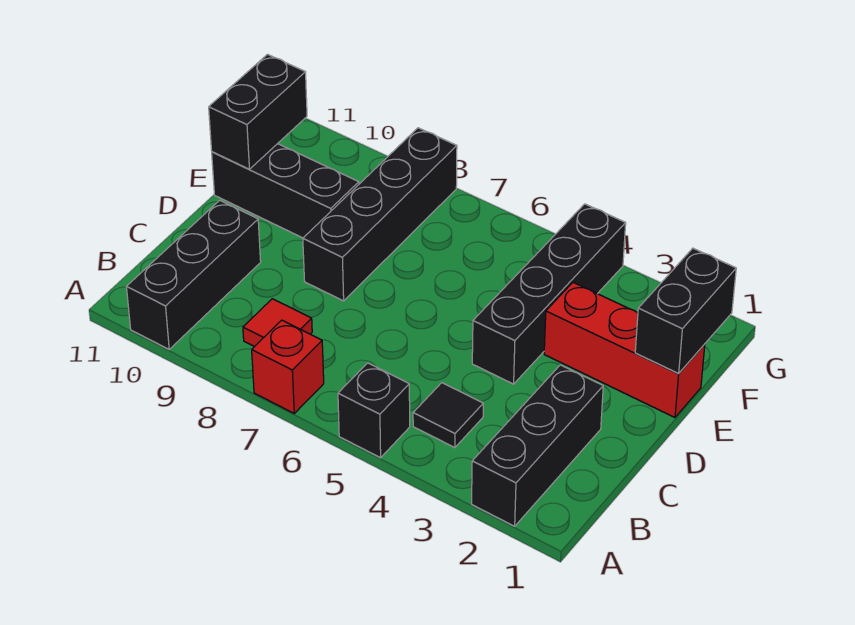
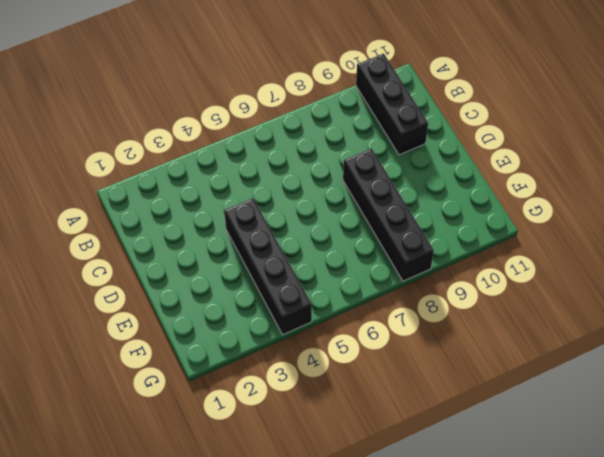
none -> black 1x3 brick [472,365,603,526]
none -> black 1x1 brick [338,363,410,458]
none -> red 1x1 brick [252,320,324,413]

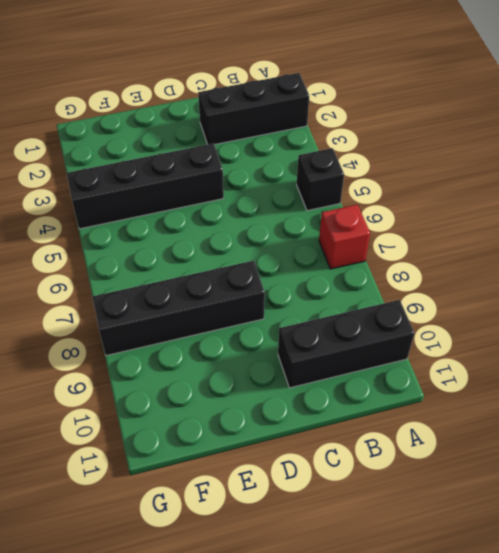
none -> black 1x1 tile [413,383,483,448]
none -> red 1x1 tile [243,299,312,347]
none -> red 1x3 brick [544,283,705,417]

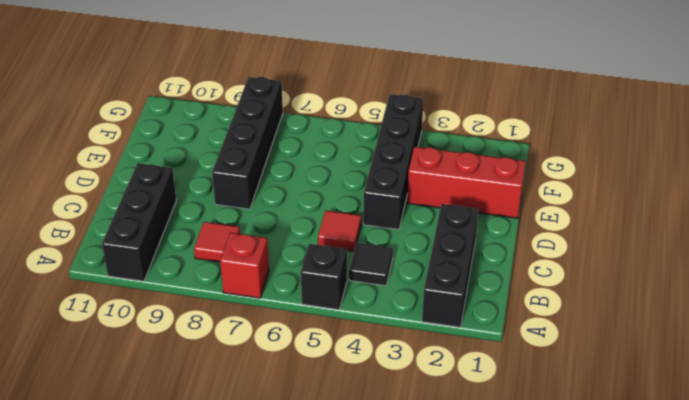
red 1x1 tile [318,211,361,252] -> none
none -> black 1x3 brick [212,144,359,238]
none -> black 1x2 brick [635,248,736,373]
none -> black 1x2 brick [209,54,307,169]

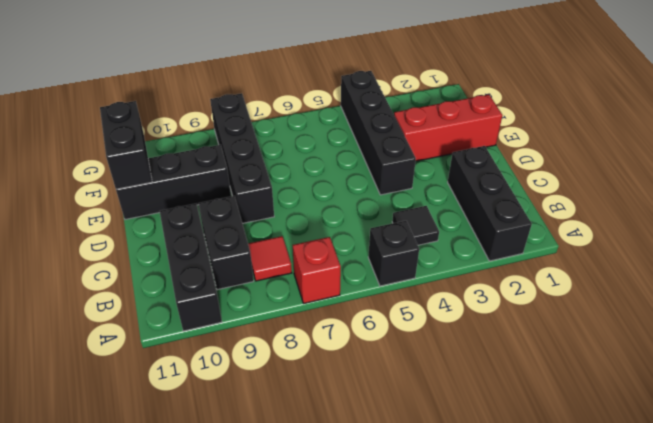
black 1x2 brick [198,196,254,290] -> black 1x2 brick moved to [635,248,736,373]

